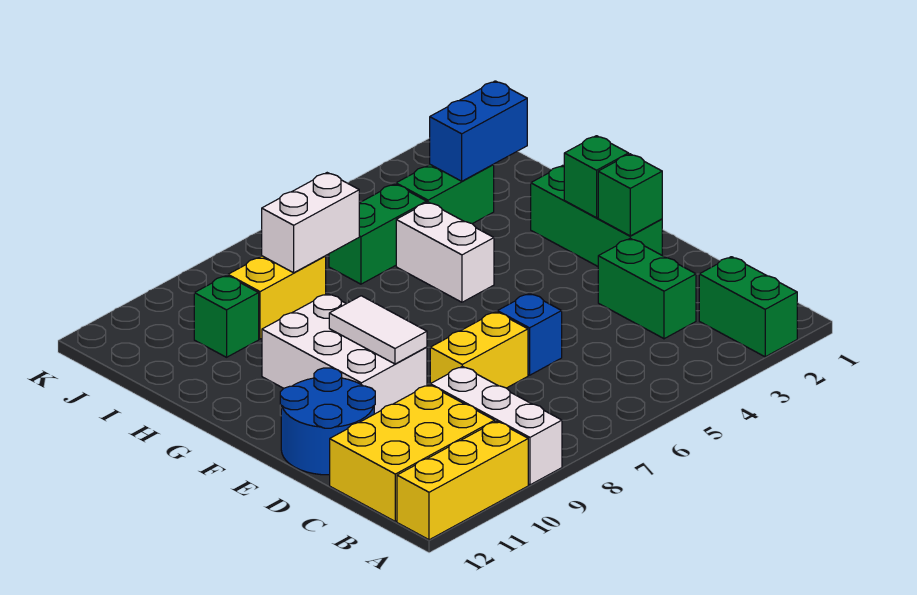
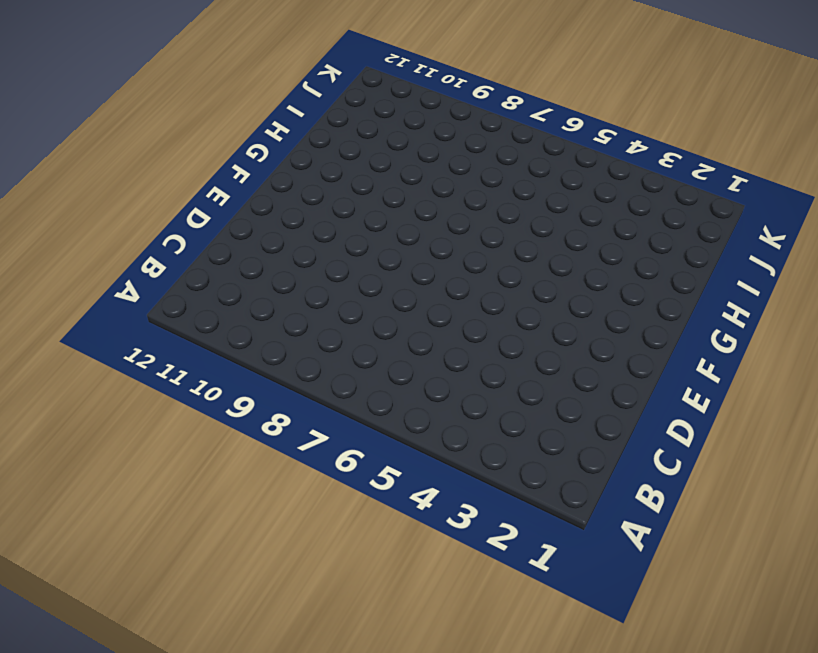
none -> green 1x2 brick [699,257,797,357]
none -> white 1x3 brick [430,366,562,485]
none -> yellow 1x3 brick [397,421,528,540]

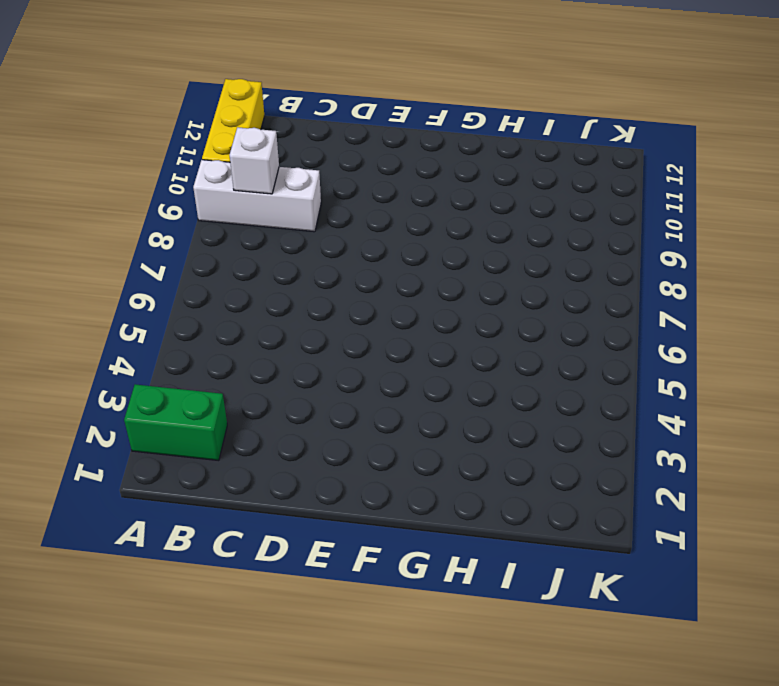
white 1x1 brick [229,127,279,194] -> none
none -> yellow 2x3 brick [330,385,495,522]
none -> green 1x2 brick [598,238,696,339]
none -> blue 1x1 brick [497,293,562,375]

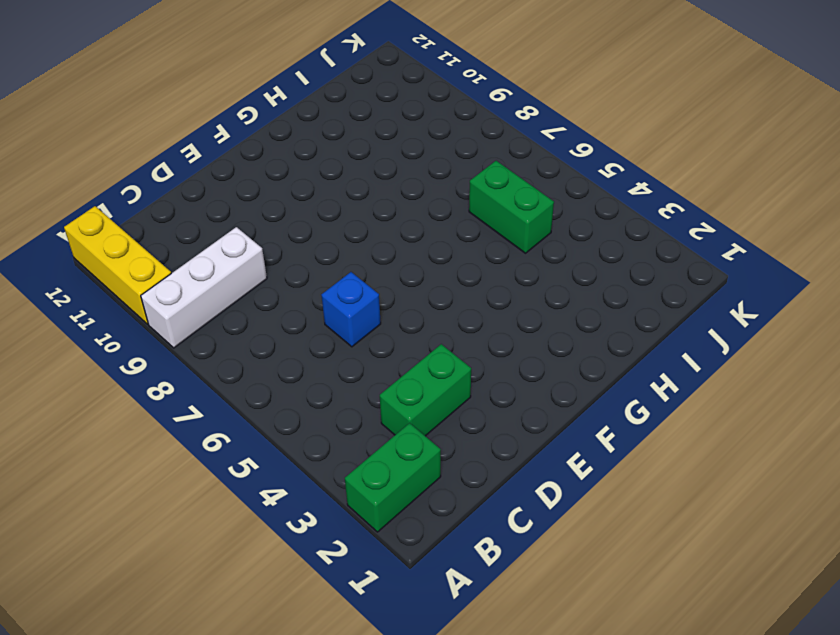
none -> yellow 2x3 brick [330,385,495,522]
none -> yellow 1x2 brick [430,312,528,388]
none -> blue 2x2 round brick [280,368,375,475]

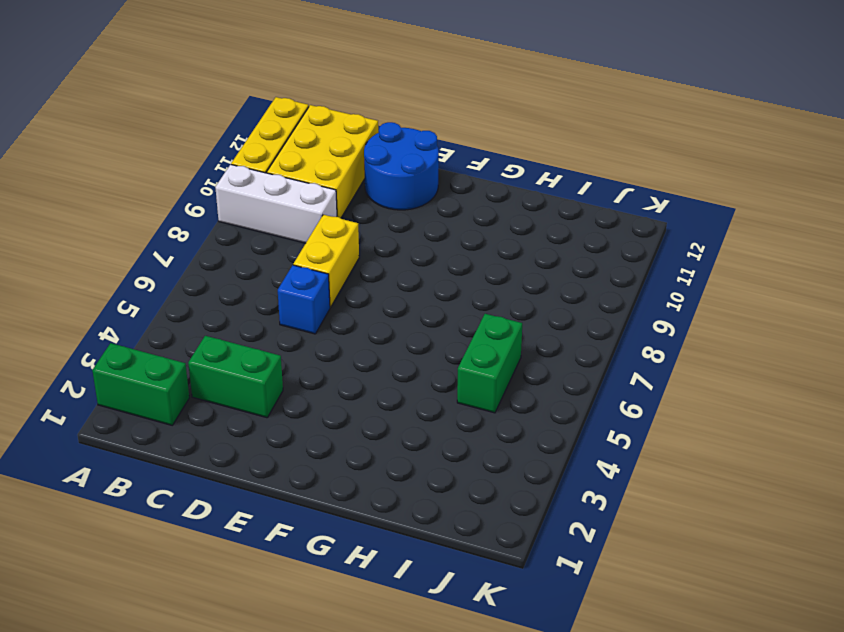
none -> green 1x3 brick [531,165,662,266]
none -> white 2x3 brick [262,294,427,414]
none -> white 1x2 brick [396,202,494,302]

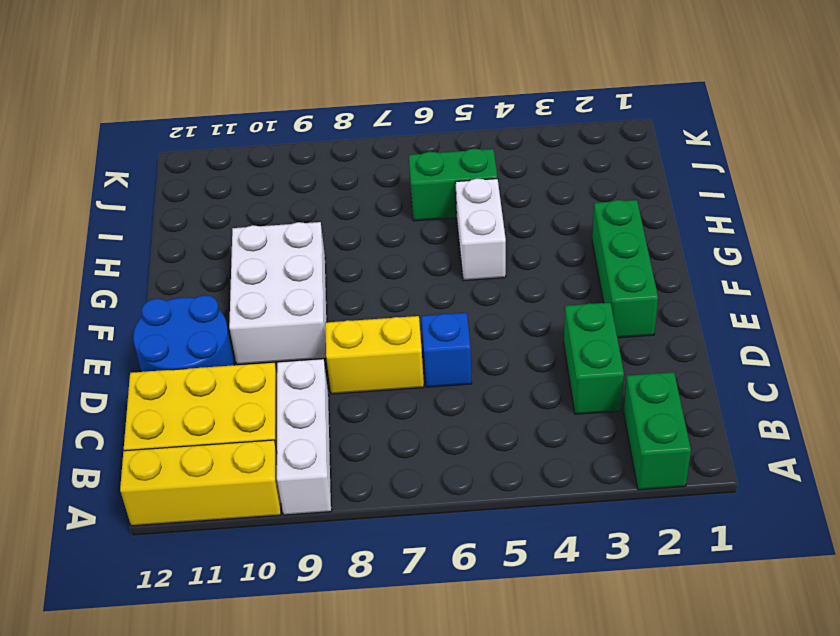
none -> green 1x2 brick [396,164,494,224]
none -> yellow 1x2 brick [228,256,326,339]
none -> green 1x1 brick [194,275,259,357]

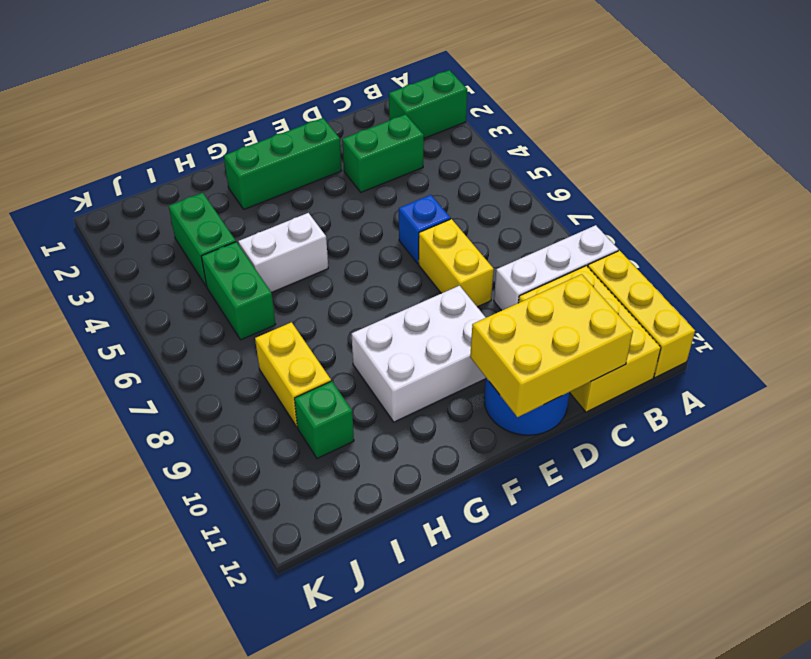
yellow 2x3 brick [470,274,633,417] -> none
none -> green 1x1 brick [598,154,662,236]
none -> white 1x2 tile [329,296,427,364]
none -> green 1x1 brick [564,136,629,218]

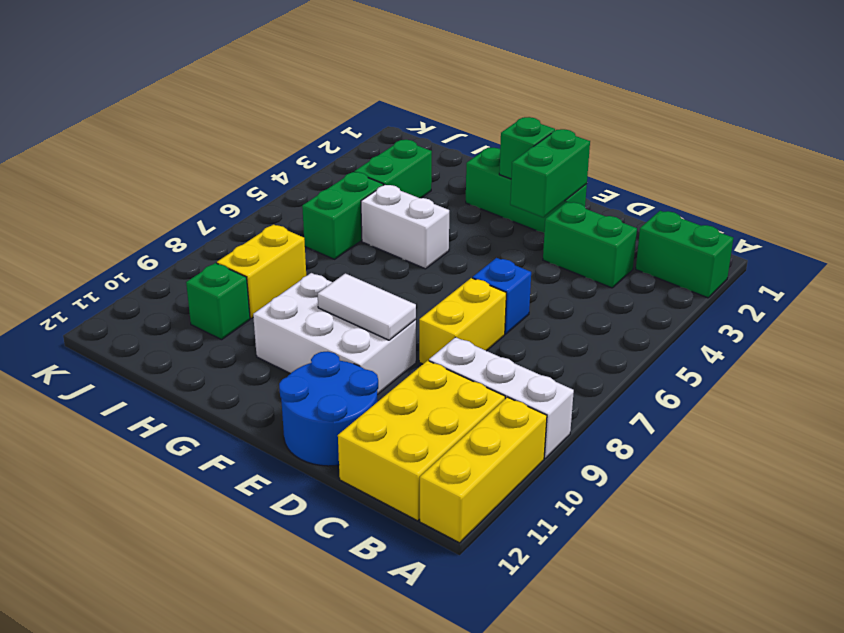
green 1x2 brick [510,129,590,218] -> green 1x1 brick [598,154,662,236]
none -> blue 1x2 brick [430,81,527,181]
none -> white 1x2 brick [262,173,359,273]

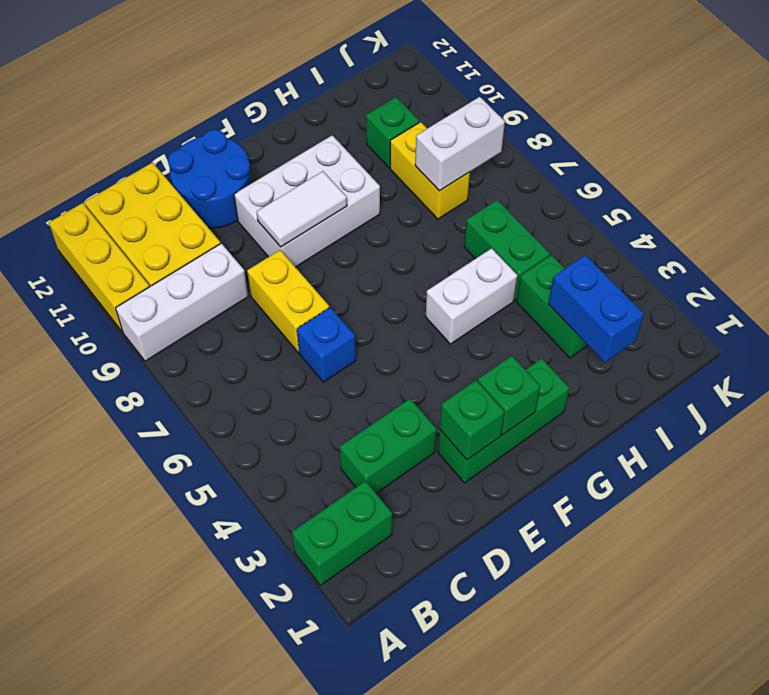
white 1x2 brick [415,97,505,191] -> white 1x2 brick turned to [262,173,359,273]

